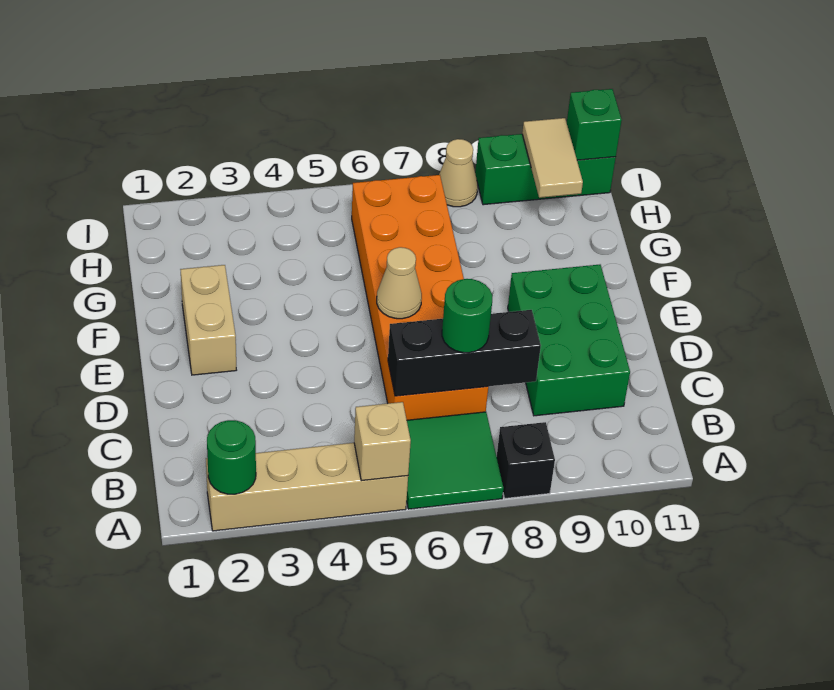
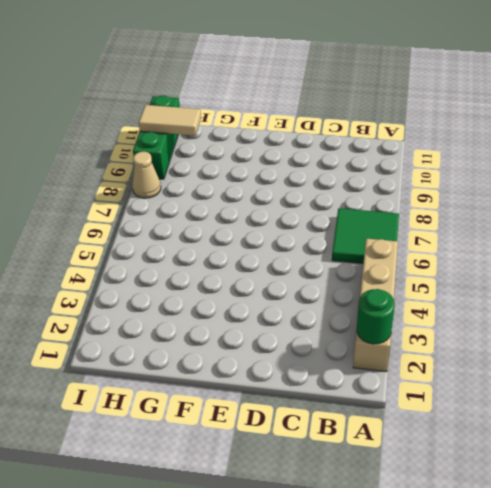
none -> black 1x1 brick [497,422,555,498]
none -> orange 2x6 brick [352,175,488,420]
none -> green 2x3 brick [508,265,630,416]

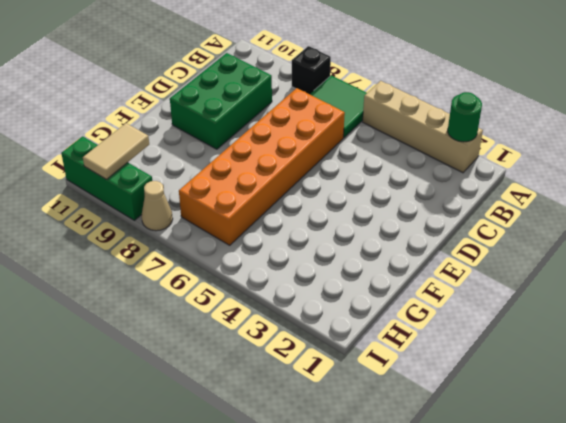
none -> tan 1x2 brick [180,265,236,375]
none -> tan 1x1 brick [354,402,411,481]
none -> black 1x3 brick [388,310,541,396]

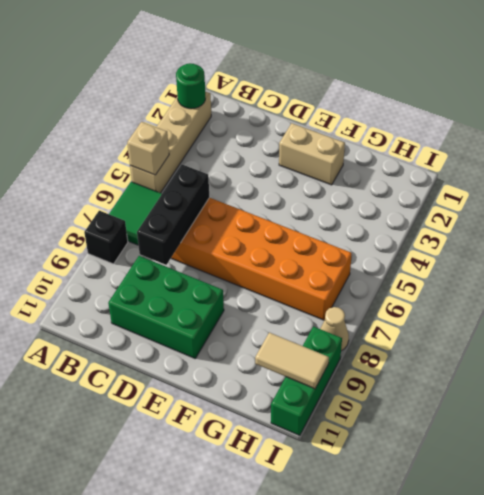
none -> tan 1x1 cone [377,247,422,319]
none -> green 1x1 brick [567,89,622,160]
none -> green 1x1 round brick [442,279,492,353]

